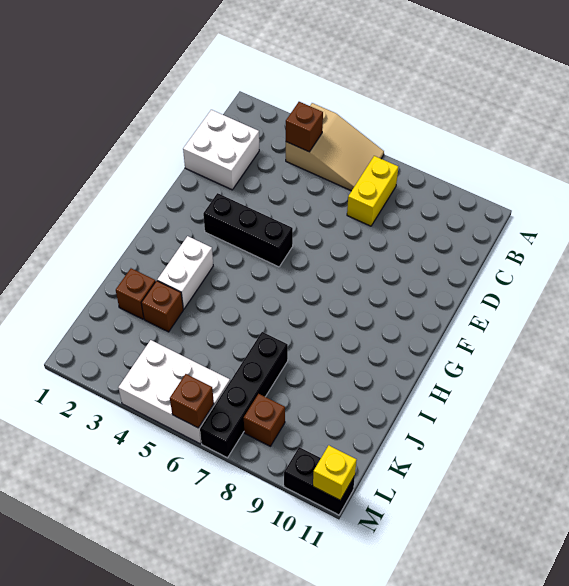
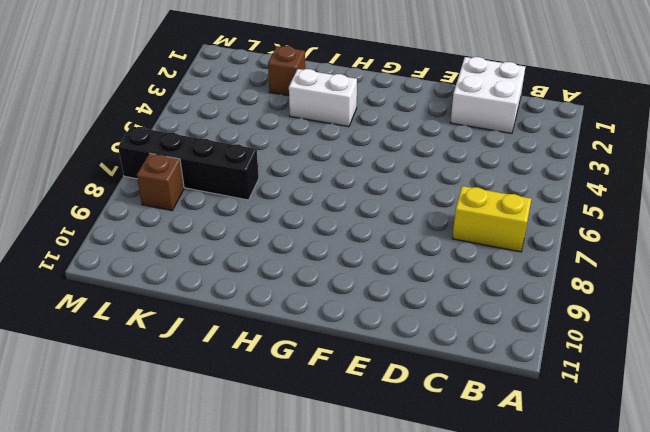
none -> tan 2x3 slope [286,103,384,191]
none -> black 1x3 brick [203,193,293,267]
none -> brown 1x1 brick [141,281,183,332]

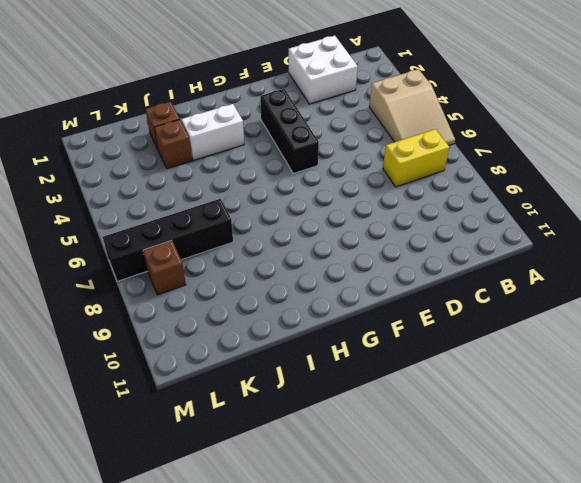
none -> white 2x3 brick [118,340,230,444]
none -> black 1x2 brick [284,447,355,515]
none -> brown 1x1 brick [286,102,323,152]

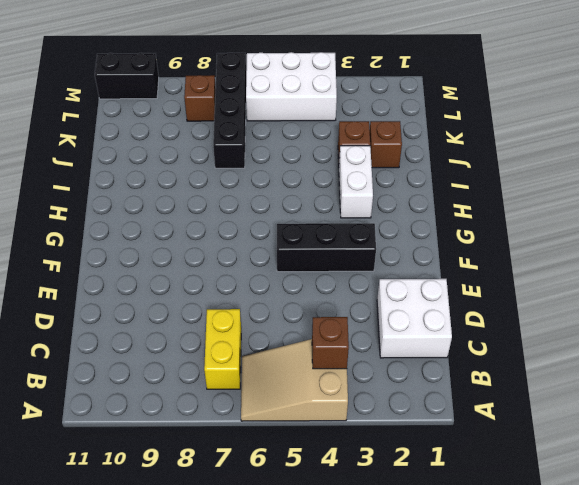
none -> brown 1x1 brick [170,374,214,428]
none -> yellow 1x1 brick [313,445,357,500]

